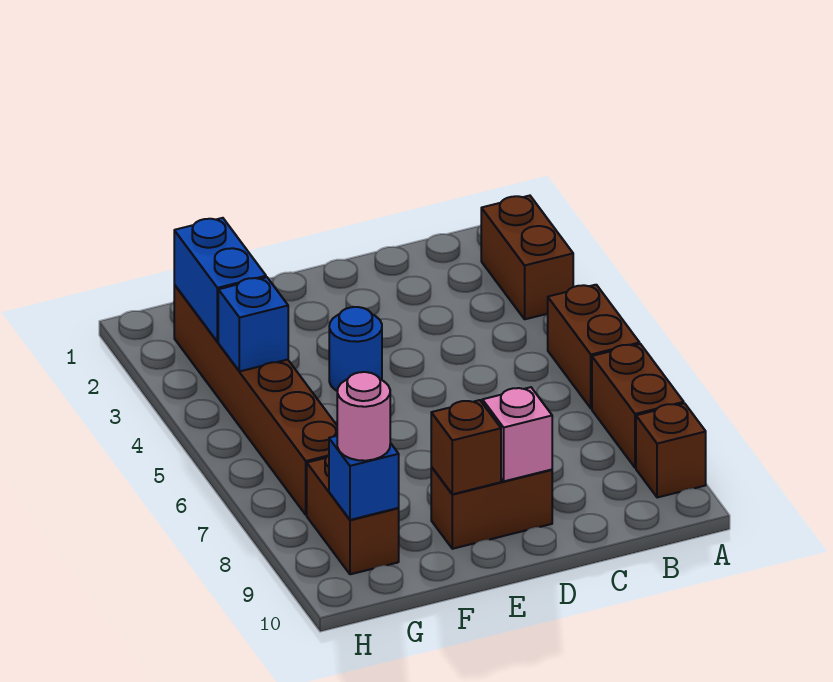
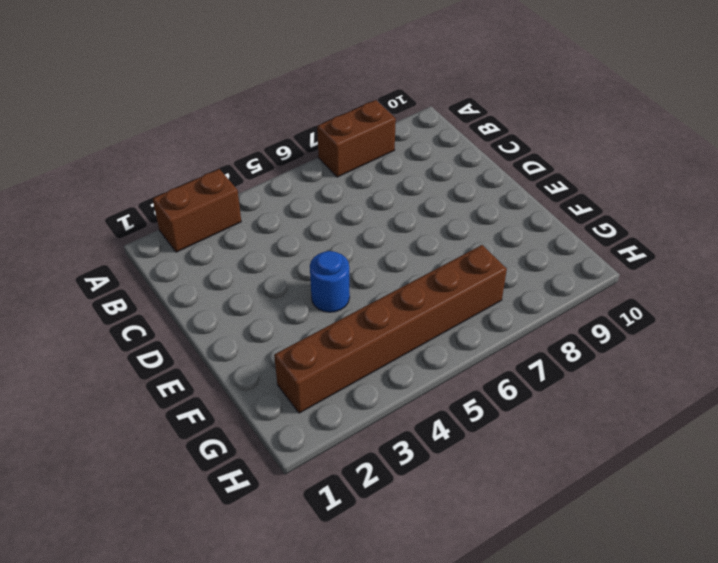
none -> brown 1x2 brick [548,285,640,408]
none -> brown 1x1 brick [636,403,706,498]
none -> brown 1x2 brick [431,467,552,549]

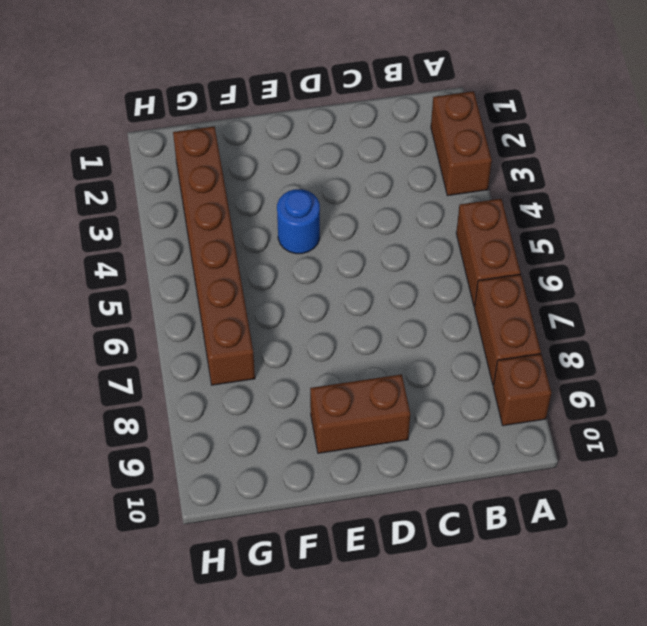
none -> brown 1x2 brick [307,455,399,574]
none -> pink 1x1 brick [482,387,552,481]
none -> brown 1x1 brick [431,400,501,494]

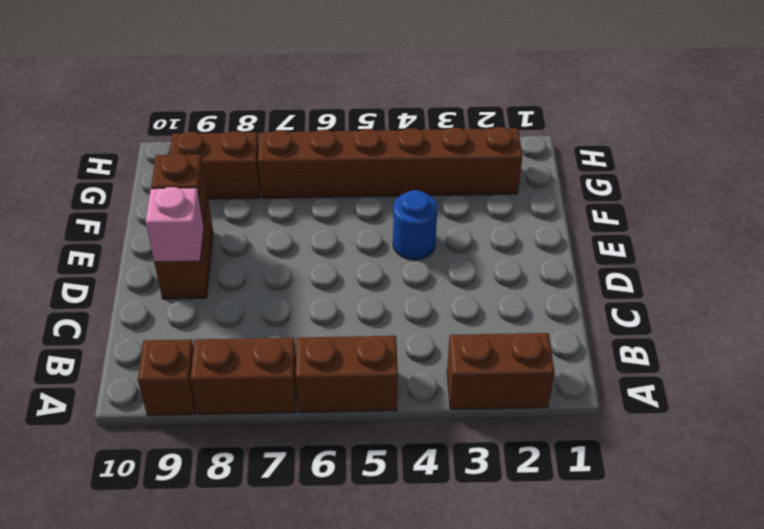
none -> blue 1x2 brick [174,218,266,342]
none -> blue 1x1 brick [218,277,288,371]
none -> blue 1x1 brick [329,436,399,520]

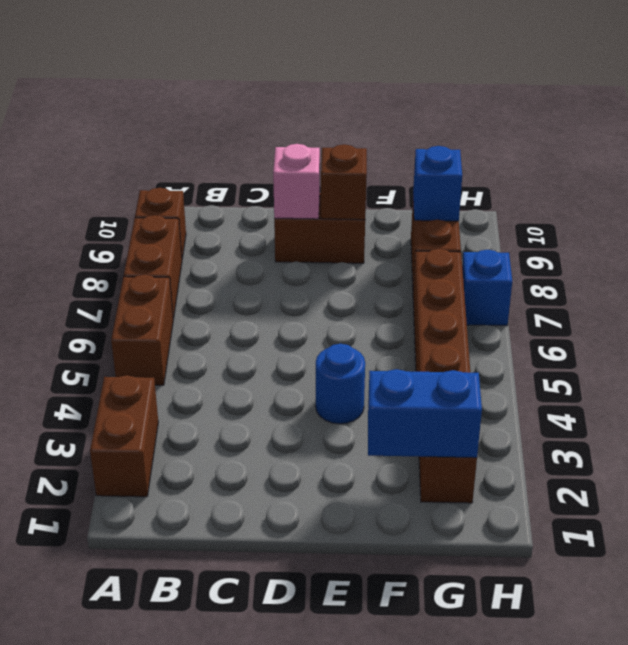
blue 1x2 brick [368,369,482,458] -> blue 1x2 brick turned to [174,218,266,342]
blue 1x1 brick [462,250,512,326] -> blue 1x1 brick moved to [218,277,288,371]
none -> pink 1x1 round brick [337,372,390,461]

